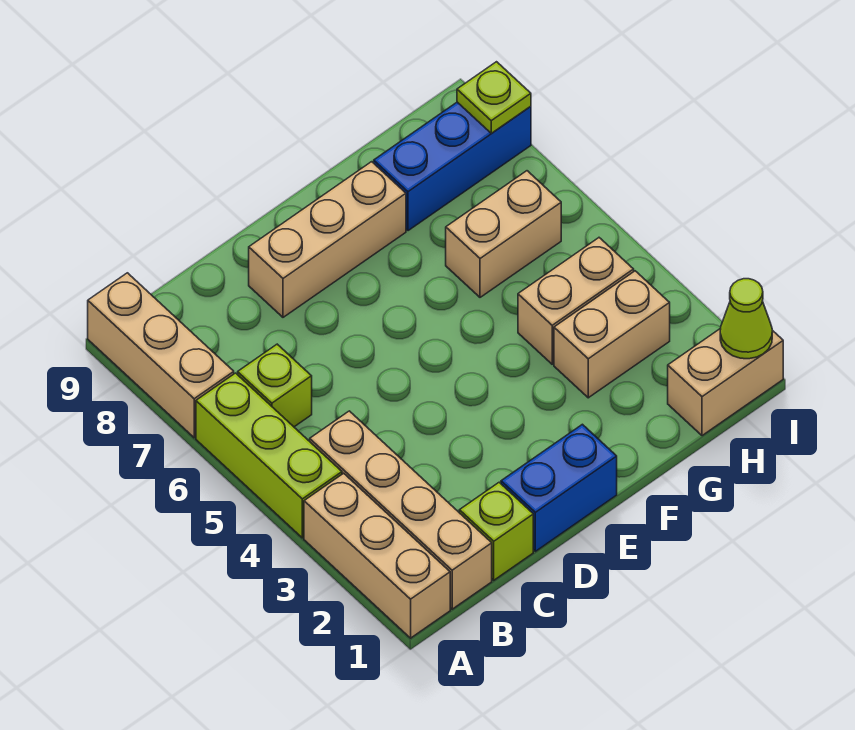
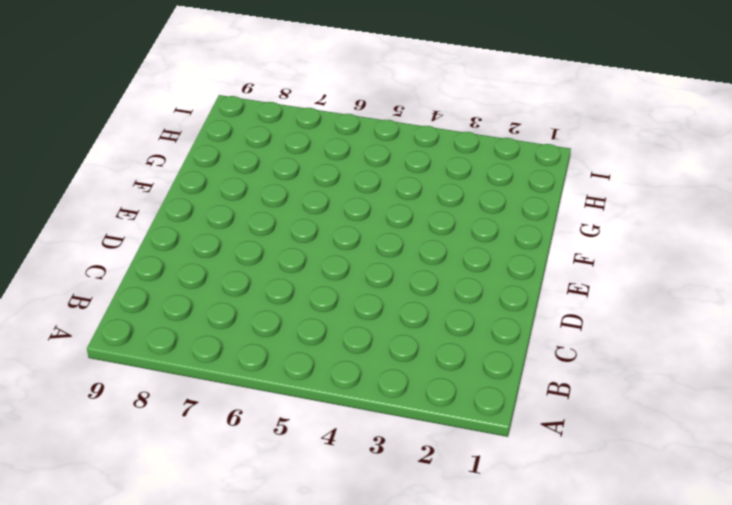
none -> tan 1x3 brick [304,473,450,638]
none -> lime 1x3 brick [196,373,342,538]
none -> tan 1x3 brick [88,273,234,438]

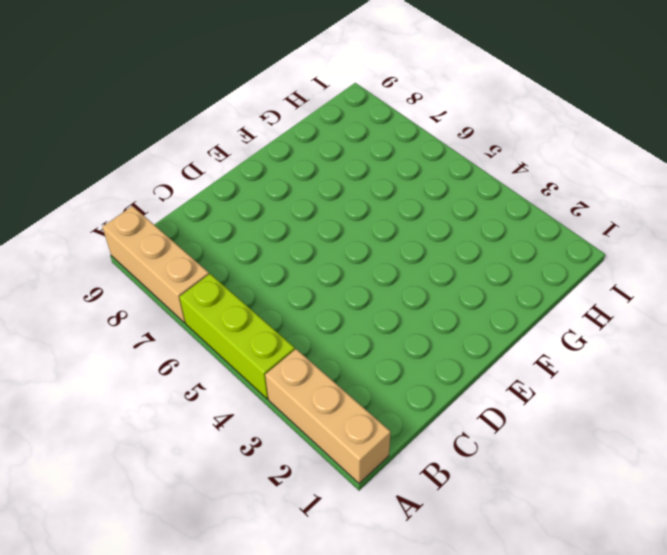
none -> tan 1x4 brick [310,411,492,609]
none -> lime 1x1 brick [238,344,312,427]
none -> lime 1x1 brick [459,482,533,580]

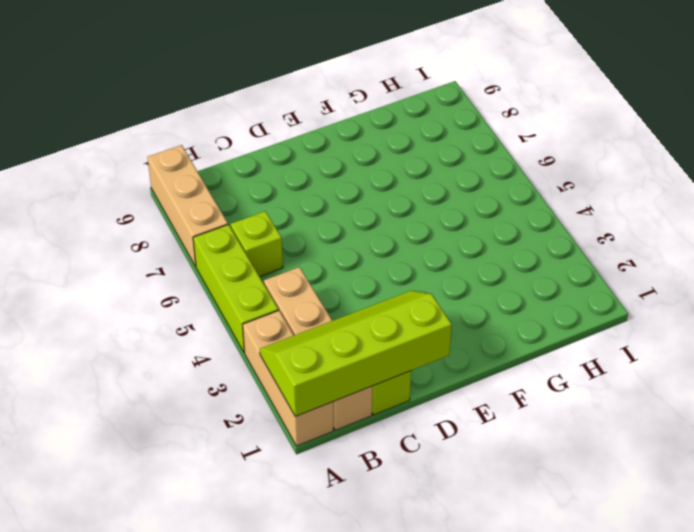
lime 2x4 slope [260,291,452,417] -> none
none -> blue 1x2 brick [501,424,617,551]
none -> tan 1x3 brick [249,162,406,317]
none -> tan 1x2 brick [554,271,670,398]

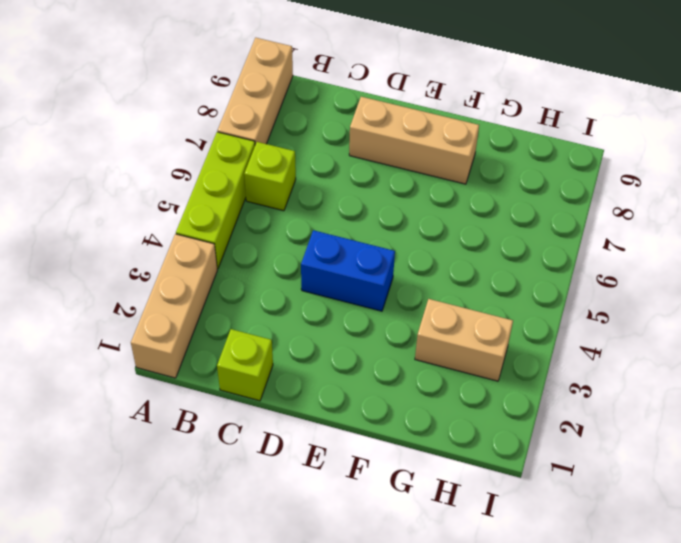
blue 1x2 brick [301,230,395,311] -> blue 1x2 brick moved to [501,424,617,551]
none -> tan 1x4 brick [310,411,492,609]
none -> tan 1x2 brick [518,238,634,364]
none -> tan 1x2 brick [446,171,561,297]

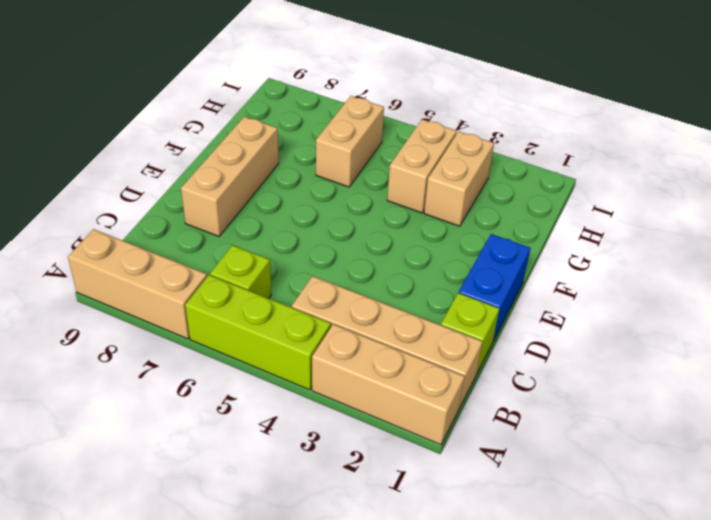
none -> blue 1x3 brick [374,102,531,231]
none -> tan 1x2 brick [668,328,783,436]
none -> lime 1x1 cone [720,279,772,359]

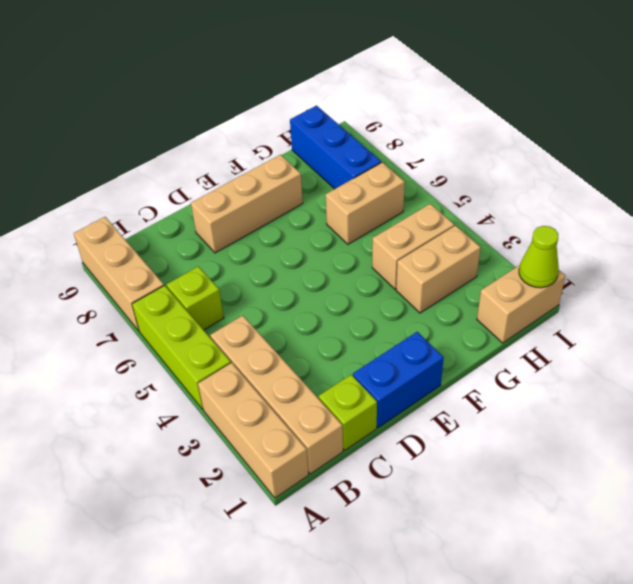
blue 1x3 brick [290,106,381,189] -> blue 1x3 brick turned to [374,102,531,231]
none -> lime 1x1 plate [457,62,531,133]

